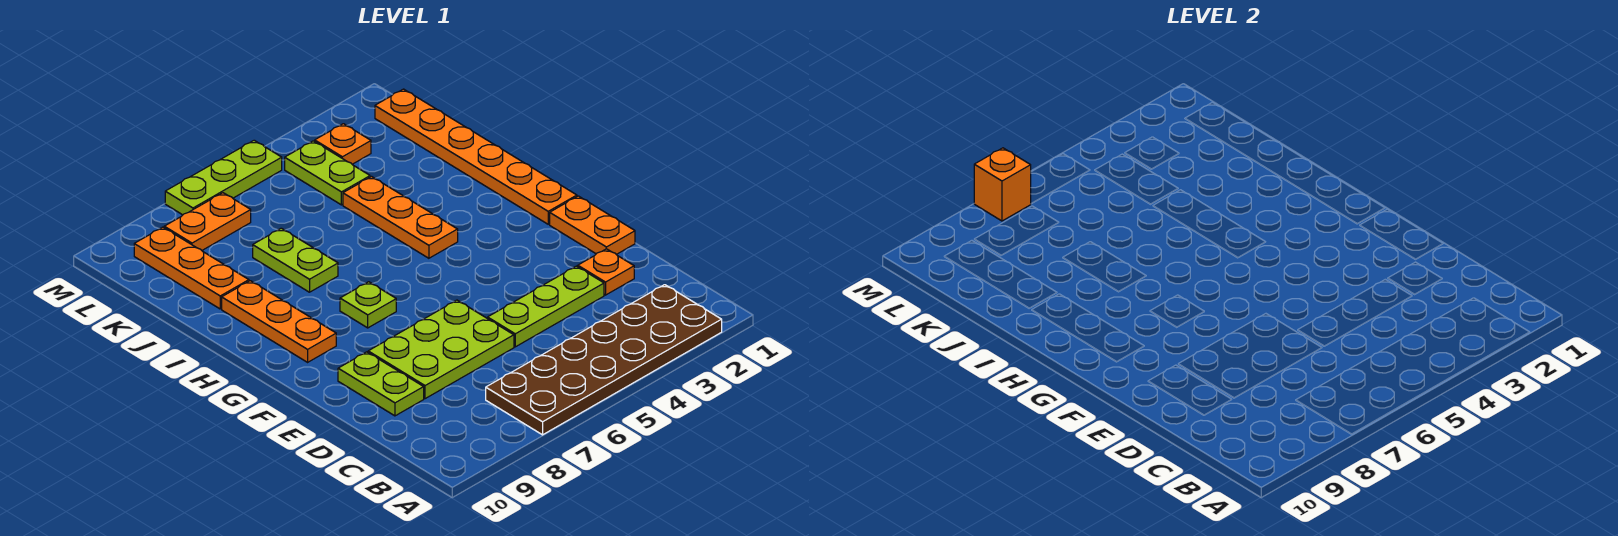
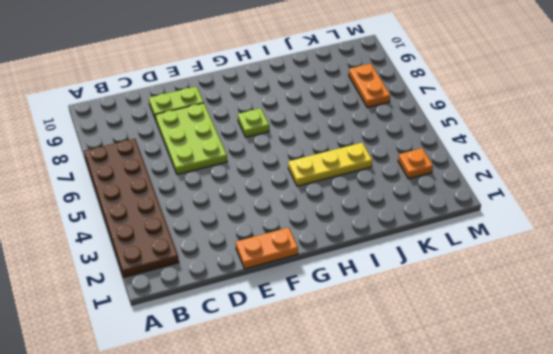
yellow 1x3 plate [288,143,372,186] -> orange 1x3 plate [343,177,458,258]
none -> orange 1x1 plate [578,249,634,295]
none -> lime 1x3 plate [488,266,604,347]
none -> orange 1x6 plate [375,89,577,224]

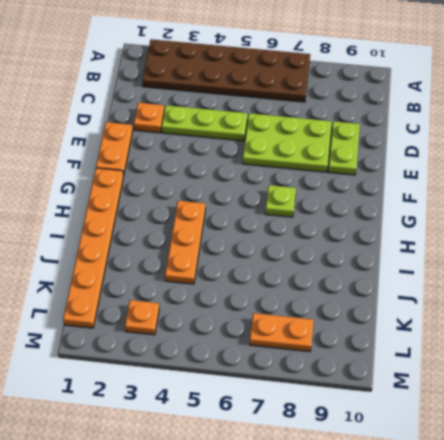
none -> orange 1x3 plate [222,281,336,362]
none -> lime 1x2 plate [253,228,338,292]
none -> orange 1x3 plate [134,227,249,309]

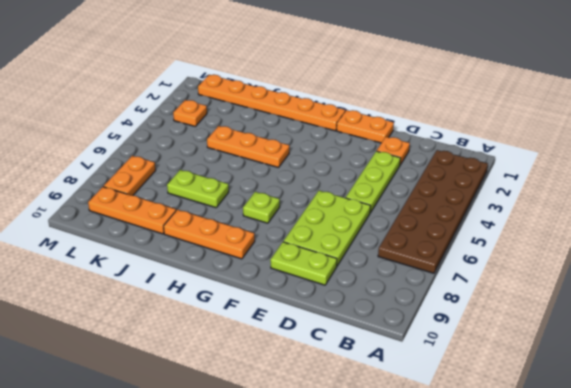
none -> lime 1x2 plate [285,141,370,205]
none -> lime 1x3 plate [165,140,282,215]
none -> orange 1x1 brick [974,148,1031,221]

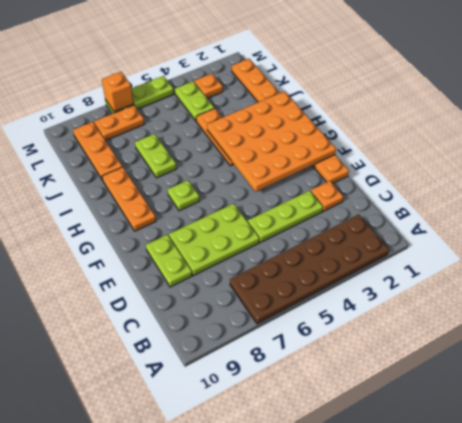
orange 4x4 plate [207,91,336,192] -> none

